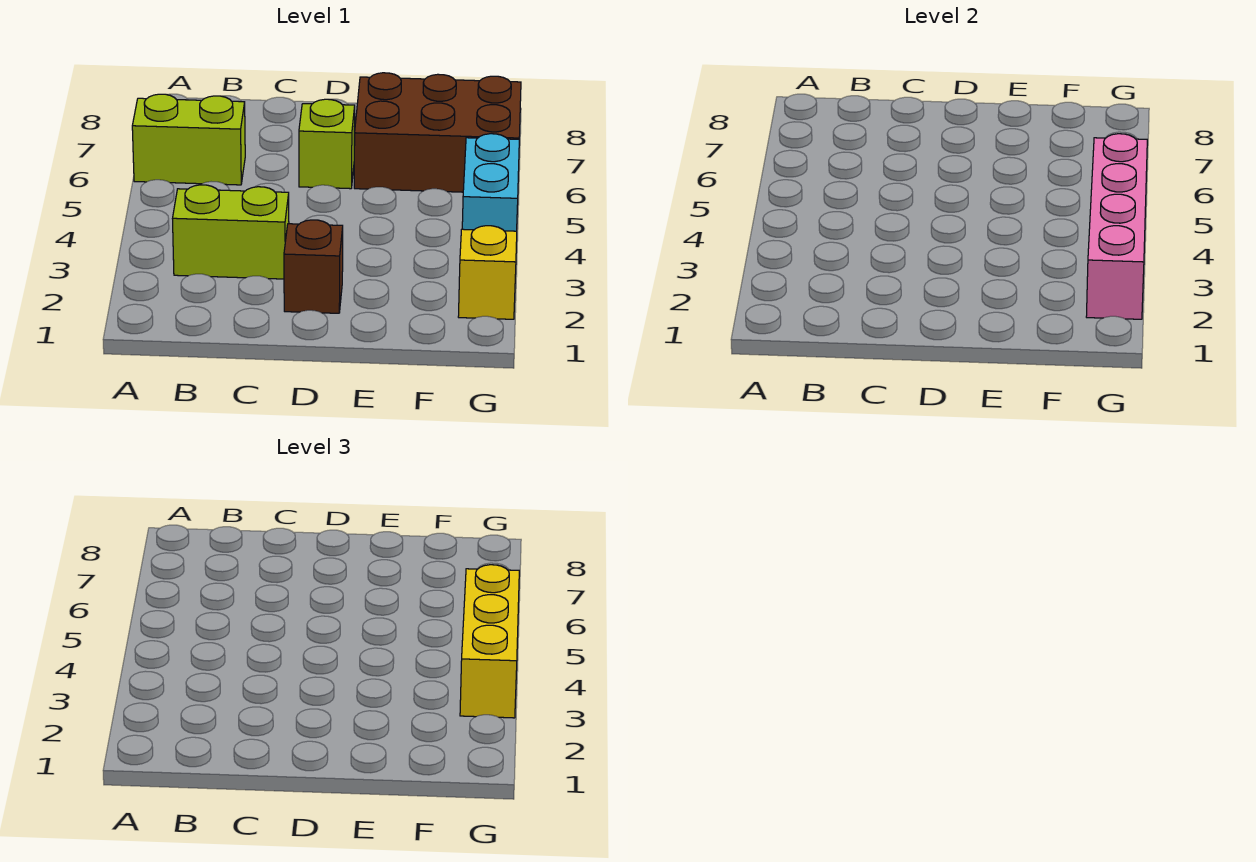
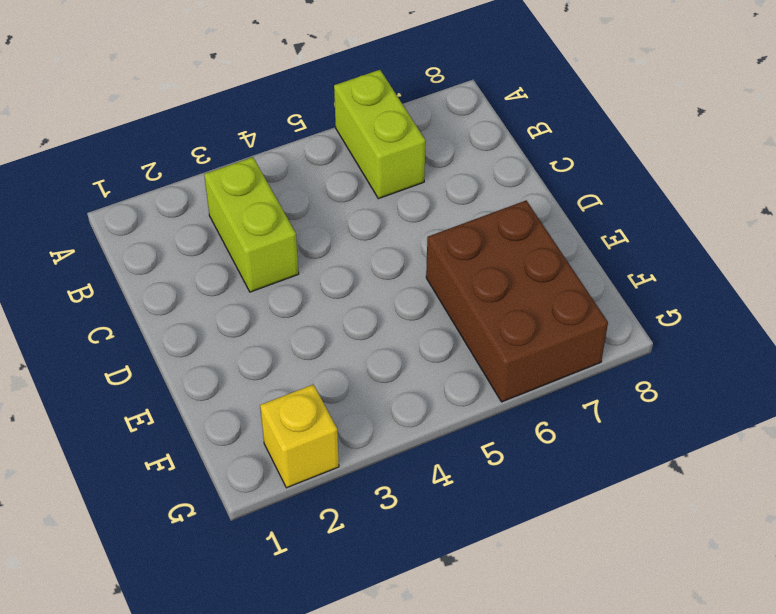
none -> brown 1x1 brick [284,220,343,313]
none -> lime 1x1 brick [299,99,355,189]

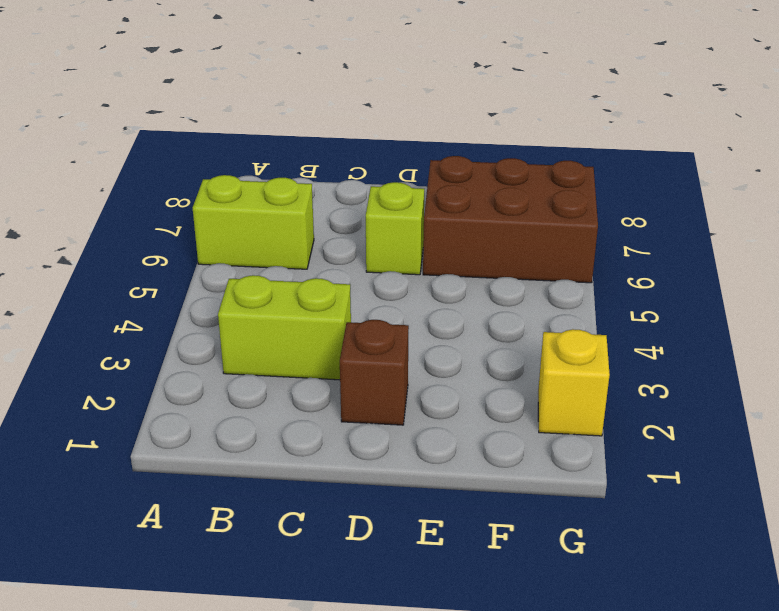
none -> cyan 1x2 brick [462,134,519,231]
none -> pink 1x4 brick [1086,134,1147,319]

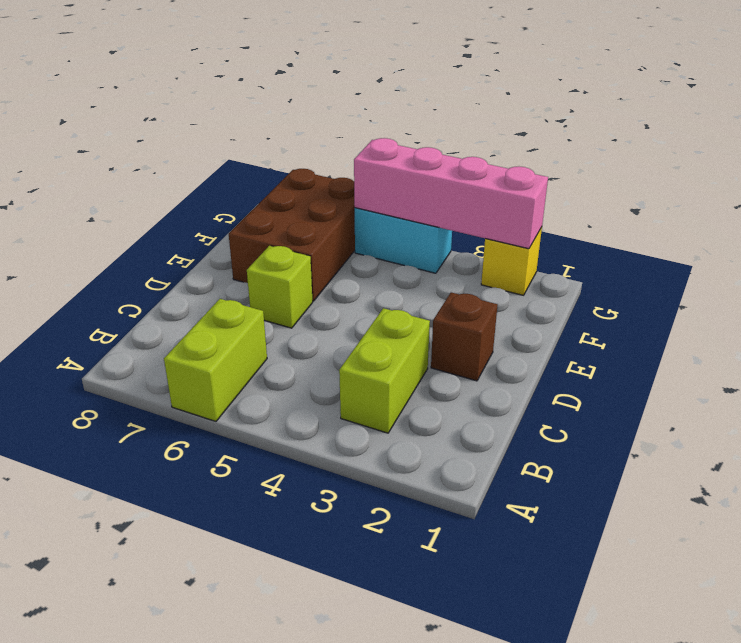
none -> yellow 1x3 brick [460,565,519,718]

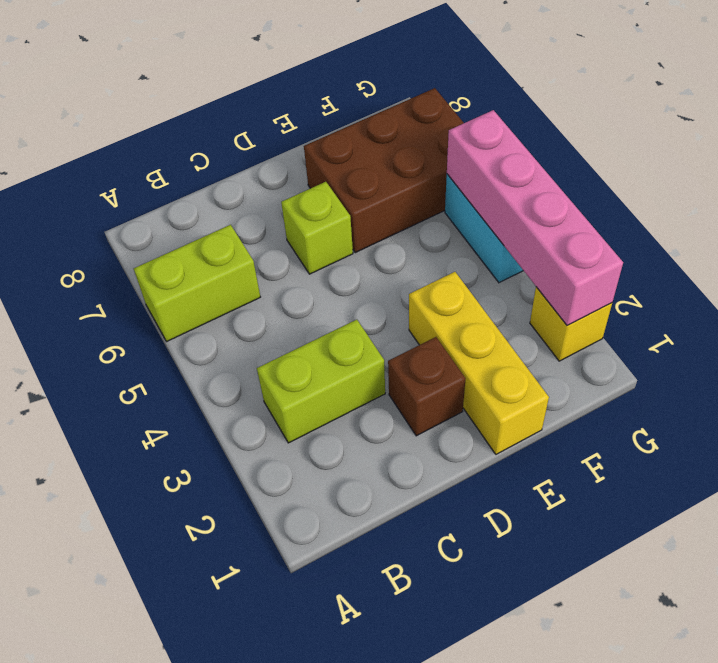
yellow 1x3 brick [409,272,549,454] -> yellow 1x3 brick moved to [460,565,519,718]

